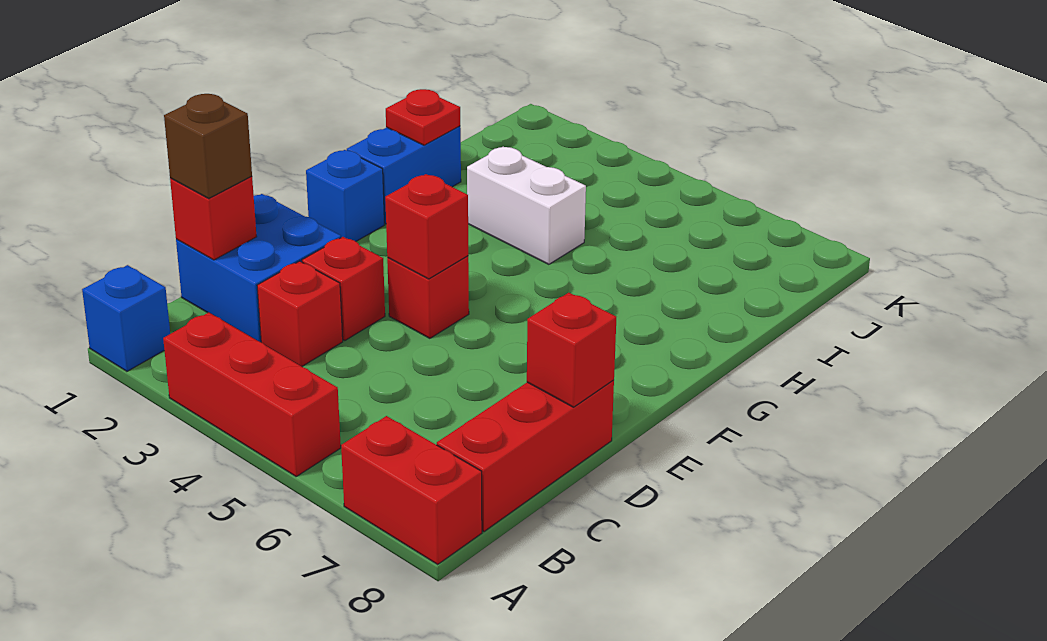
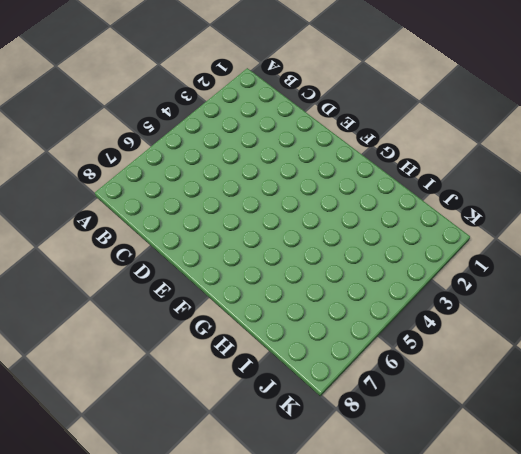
none -> blue 1x1 brick [82,265,170,371]
none -> red 1x3 brick [163,312,341,476]
none -> red 1x2 brick [341,416,482,564]

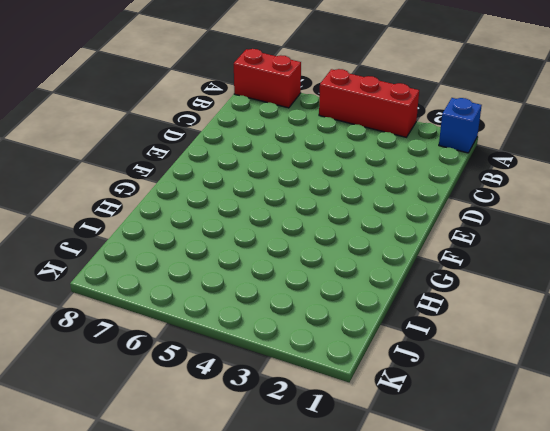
none -> red 1x3 brick [437,380,614,531]
none -> blue 2x2 brick [176,194,341,342]
none -> red 1x1 brick [257,261,343,367]

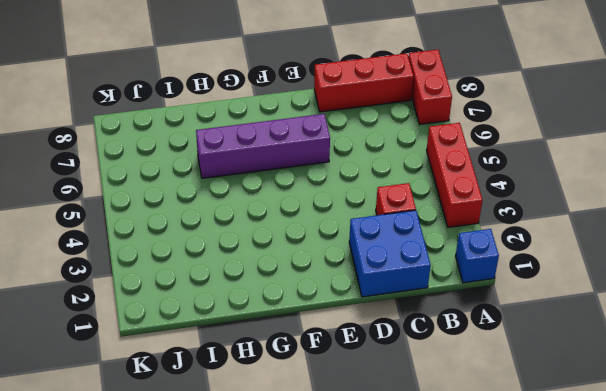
purple 1x4 brick [196,114,330,178] -> none
none -> red 1x1 brick [302,237,385,340]
none -> red 1x1 brick [387,256,469,338]
none -> blue 1x1 brick [306,150,384,241]

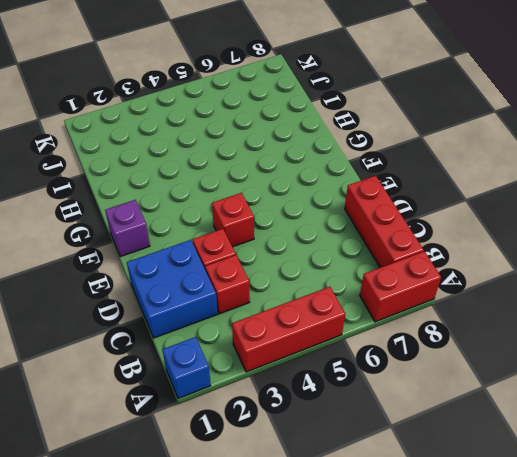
purple 1x1 brick [105,200,150,257] -> blue 1x1 brick [306,150,384,241]
none -> blue 1x2 brick [347,126,461,224]
none -> white 1x2 brick [467,147,586,264]
none -> red 1x1 brick [170,176,257,260]

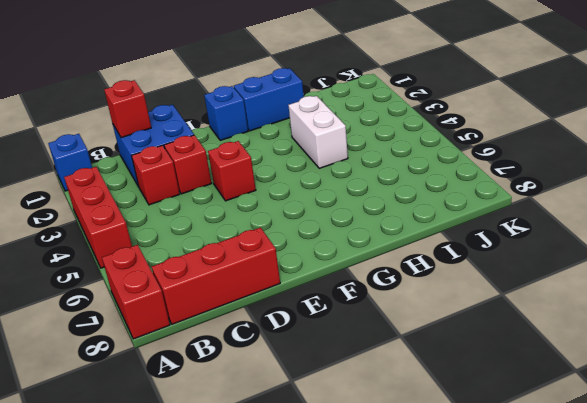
none -> red 1x1 brick [527,293,616,407]
none -> red 1x1 brick [385,174,468,279]
none -> red 1x1 plate [386,89,460,145]

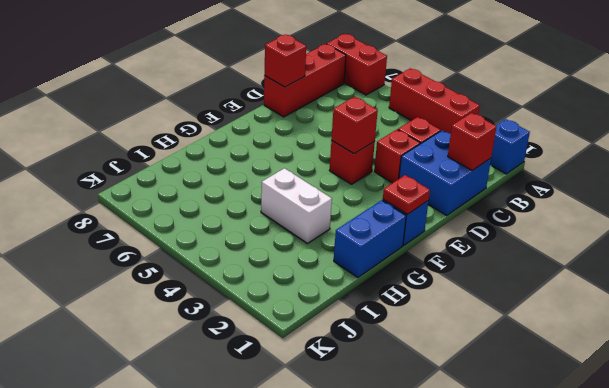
red 1x1 plate [383,175,430,214] -> red 1x1 plate moved to [386,89,460,145]
none -> brown 1x1 brick [164,94,252,198]

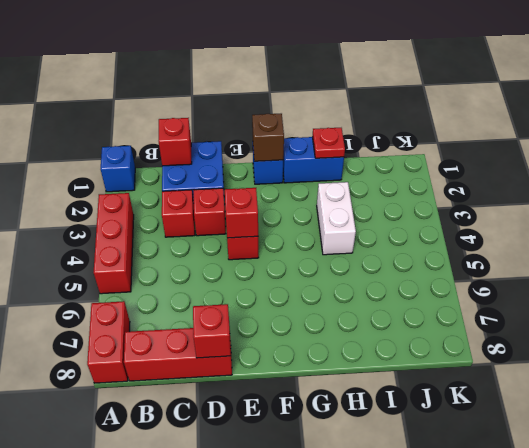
brown 1x1 brick [252,114,284,161] -> brown 1x1 brick moved to [164,94,252,198]

